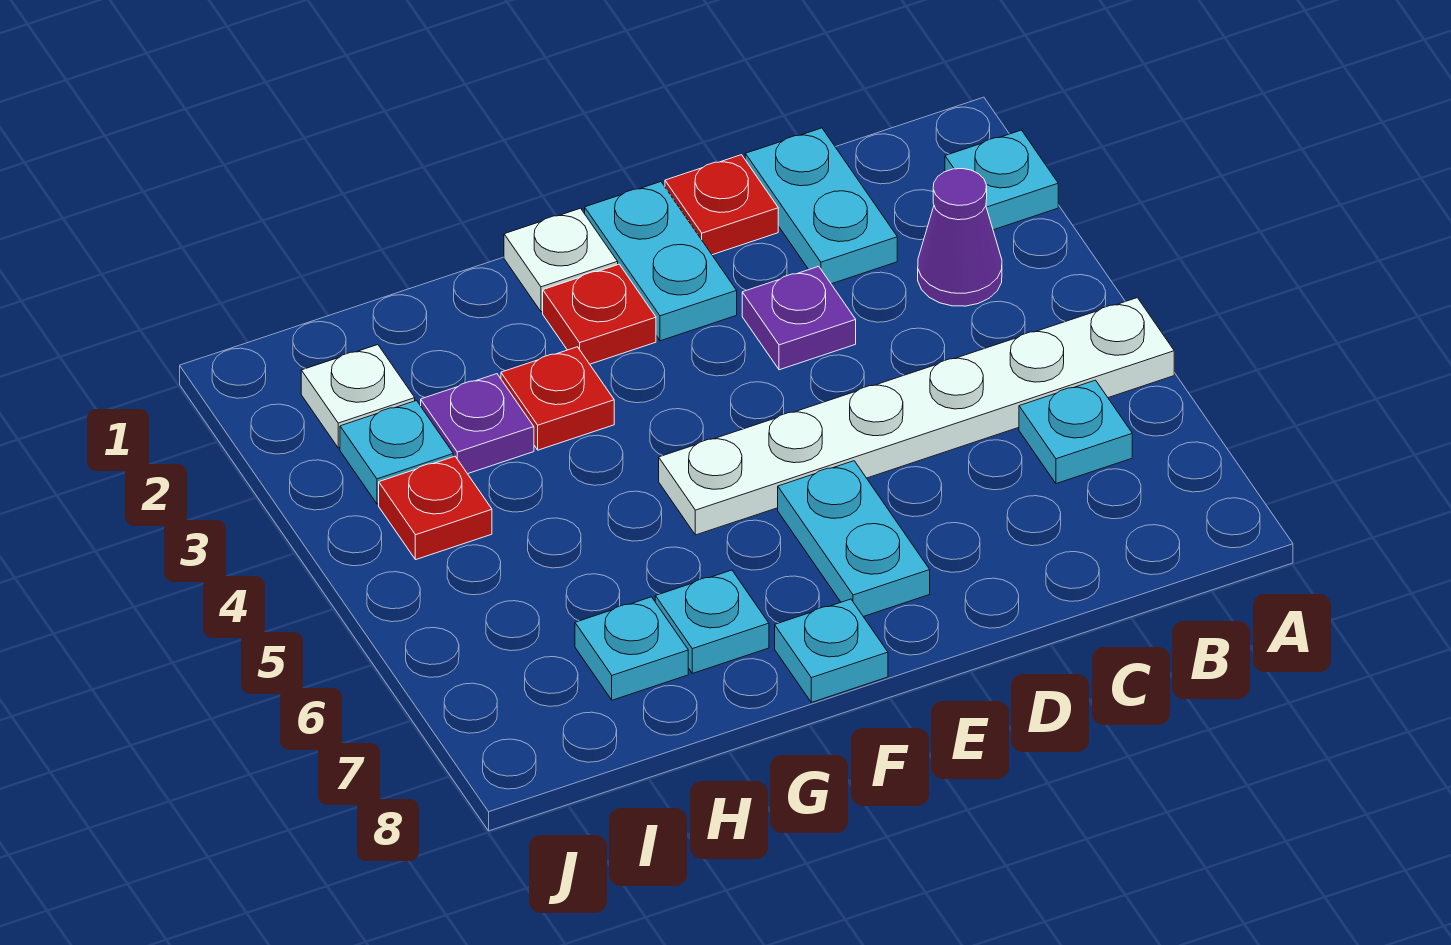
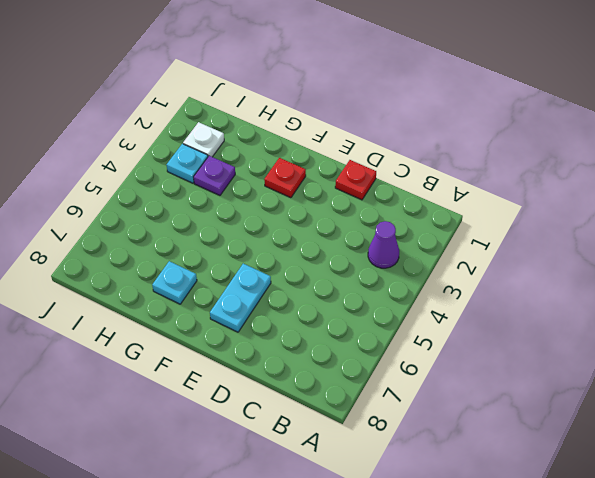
none -> cyan 1x1 plate [945,130,1058,230]
none -> white 1x6 plate [659,298,1174,535]
none -> cyan 1x1 plate [1019,380,1132,484]

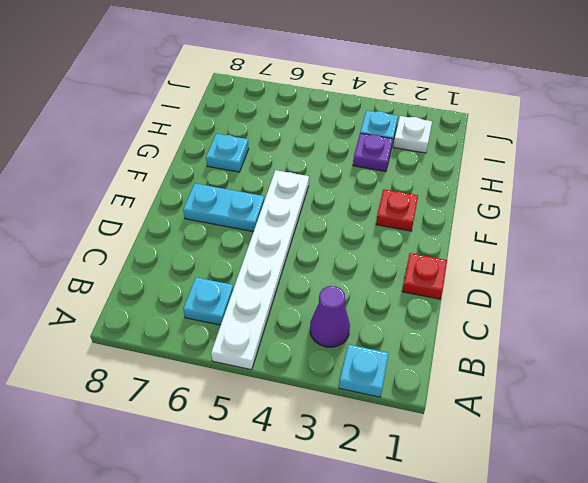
none -> cyan 1x2 plate [745,128,897,284]
none -> purple 1x1 plate [742,266,856,370]
none -> cyan 1x2 plate [585,182,737,341]

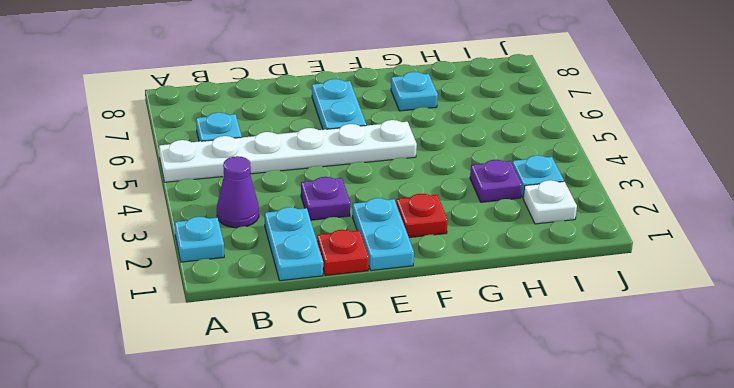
none -> white 1x1 plate [504,208,618,312]
none -> cyan 1x1 plate [775,599,888,702]
none -> red 1x1 plate [501,347,614,450]

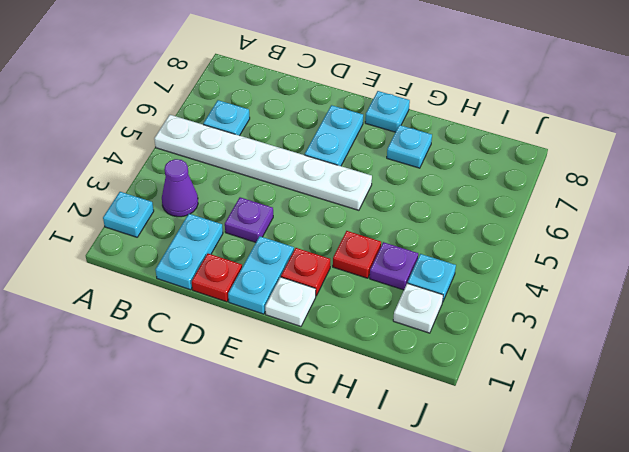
none -> cyan 1x1 plate [575,597,688,700]
none -> red 1x1 plate [379,456,492,560]

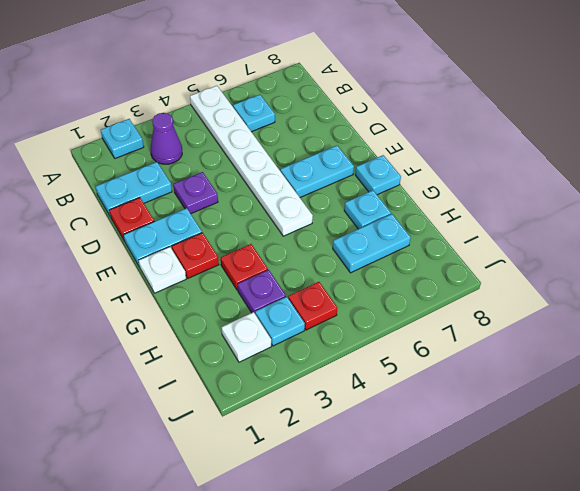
cyan 1x2 plate [333,214,411,273] -> cyan 1x1 plate [575,597,688,700]

